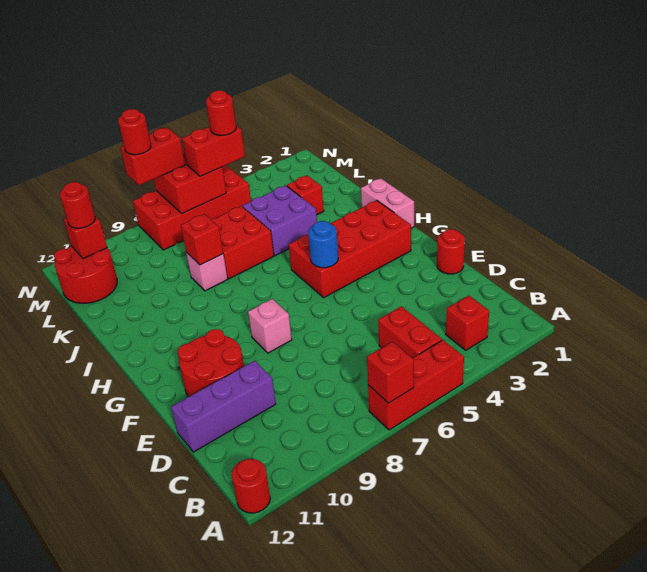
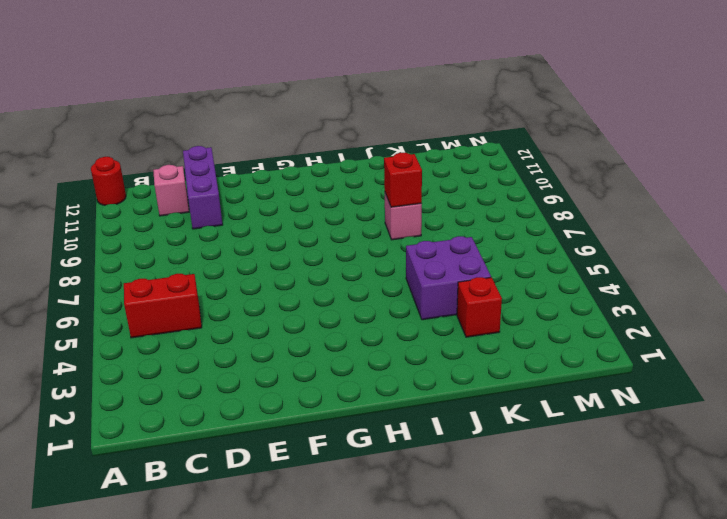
pink 1x1 brick [153,165,189,216] -> pink 1x1 brick moved to [248,299,292,353]
none -> red 1x3 brick [368,340,464,430]
none -> red 1x1 brick [446,295,489,350]
none -> red 1x1 round brick [437,229,465,274]

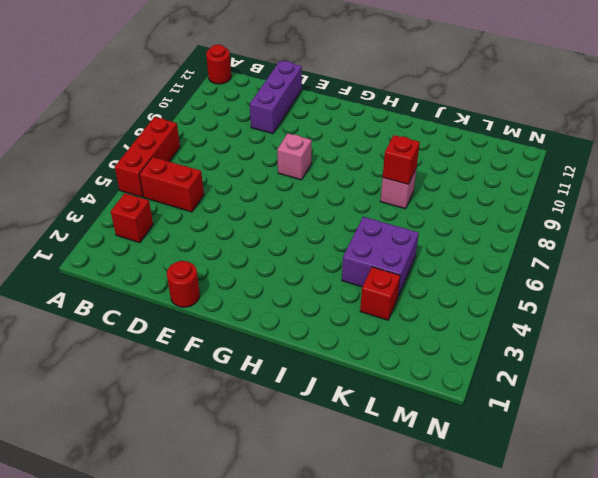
none -> red 2x2 round brick [178,329,244,397]
none -> red 2x4 brick [289,200,411,297]
none -> pink 1x2 brick [361,178,414,228]

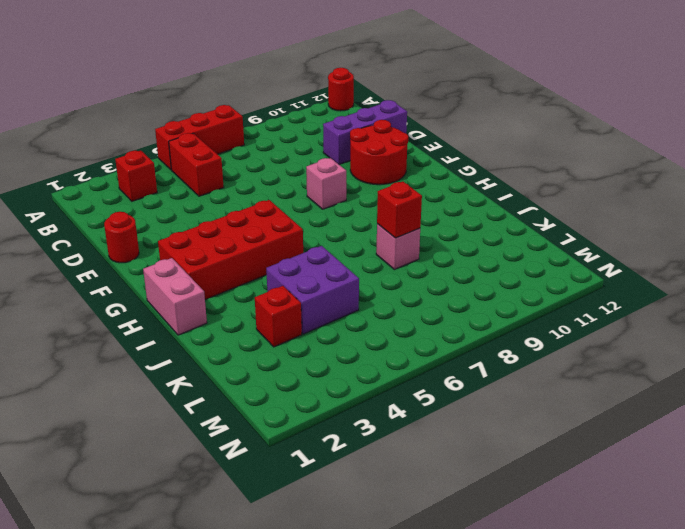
none -> red 2x2 brick [211,206,274,279]
none -> red 2x2 round brick [54,246,117,303]
none -> red 2x4 brick [133,165,251,250]

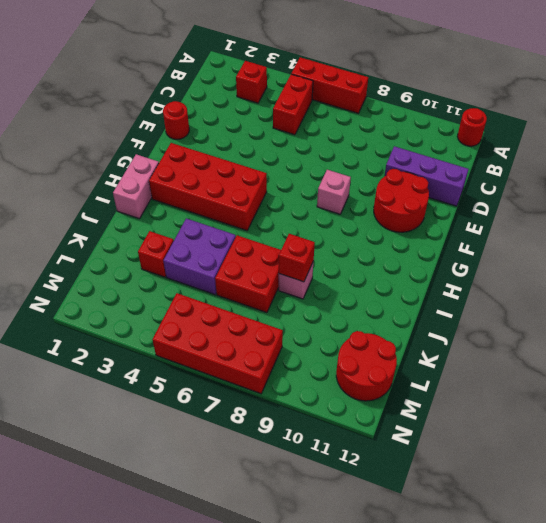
none -> red 1x1 brick [367,342,414,403]
none -> blue 1x1 round brick [308,221,338,268]
none -> red 2x2 brick [154,149,226,213]

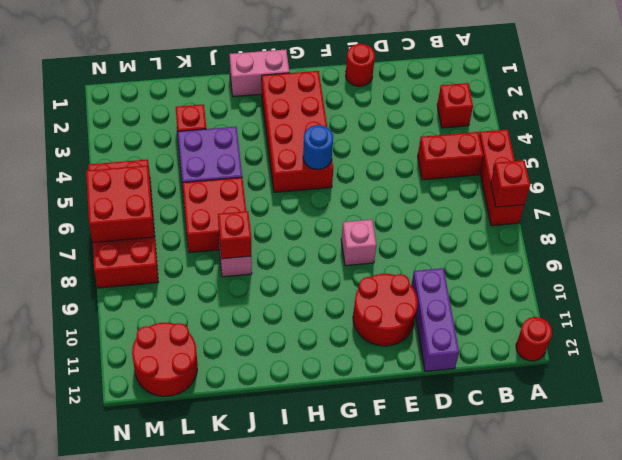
none -> red 1x1 brick [64,216,107,259]
none -> red 1x2 brick [182,126,245,176]
none -> red 1x1 round brick [60,182,95,228]

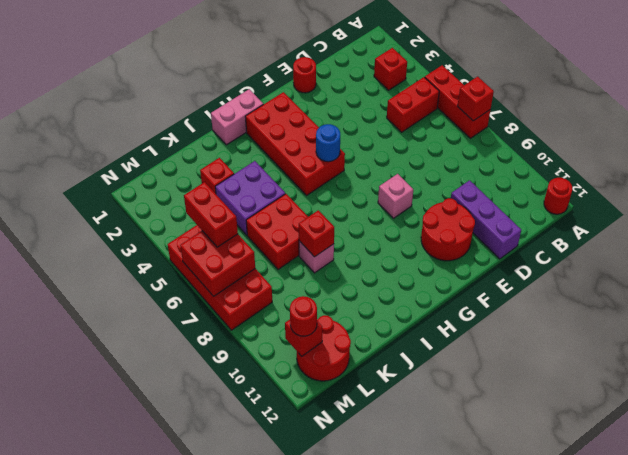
none -> red 1x2 brick [120,128,185,185]
none -> red 1x1 round brick [206,90,236,135]
none -> red 1x1 round brick [118,109,151,155]

